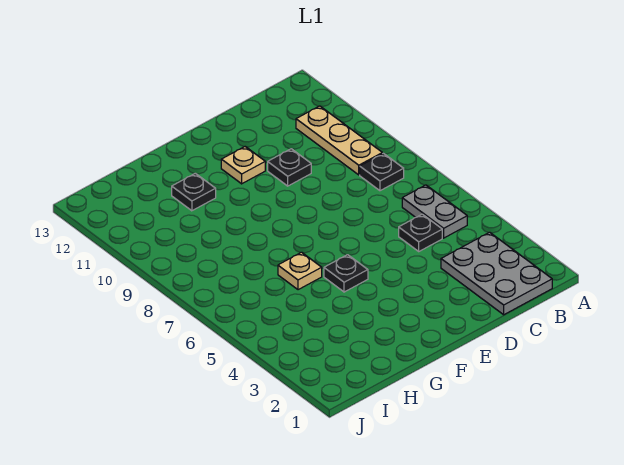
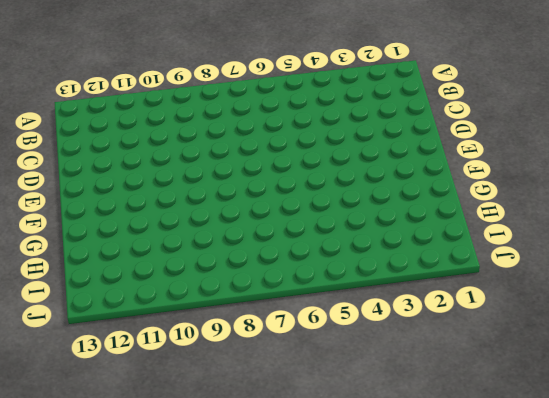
none -> grey 2x3 plate [441,232,552,315]
none -> grey 1x2 plate [402,185,467,238]

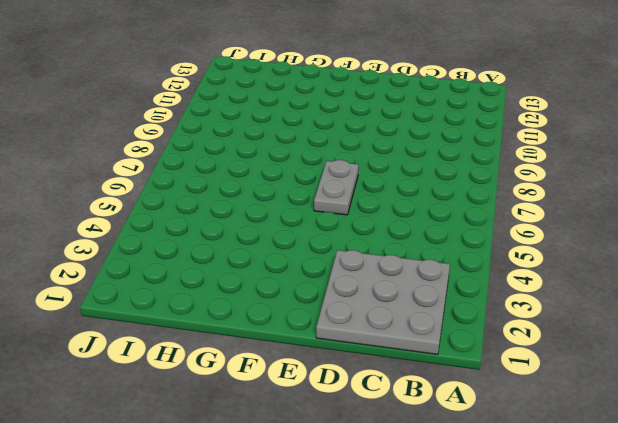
grey 3x3 plate [316,250,450,355] -> grey 2x3 plate [441,232,552,315]
grey 1x2 plate [314,160,359,215] -> grey 1x2 plate moved to [402,185,467,238]
none -> black 1x1 plate [360,153,404,191]
none -> tan 1x3 plate [296,106,382,175]

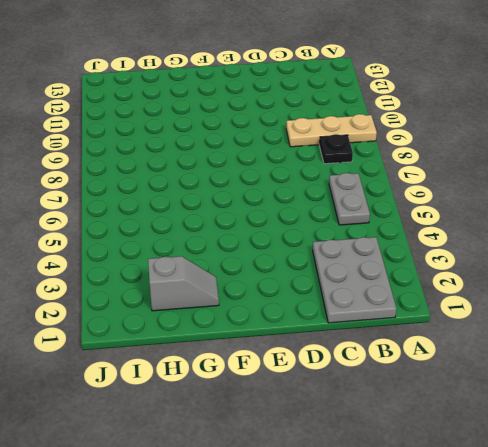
tan 1x3 plate [286,114,377,147] -> tan 1x3 plate turned to [296,106,382,175]
grey 1x2 slope [148,256,219,311] -> none
none -> black 1x1 plate [399,214,442,251]
none -> black 1x1 plate [268,149,311,186]

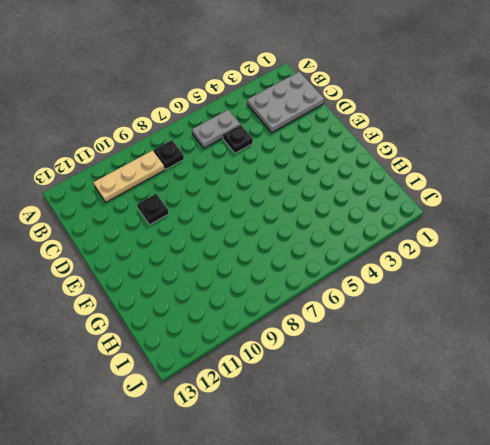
none -> tan 1x1 plate [221,147,265,184]
none -> black 1x1 plate [324,255,368,292]

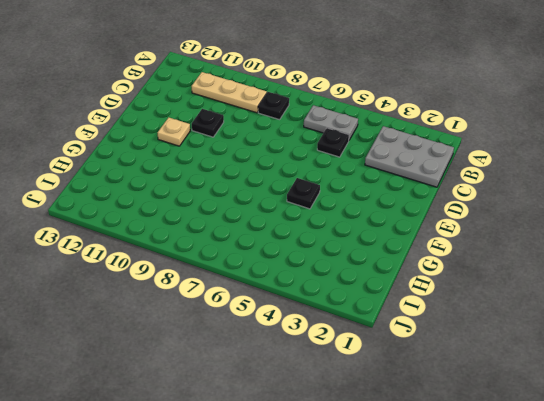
none -> tan 1x1 plate [278,252,322,290]
none -> black 1x1 plate [172,173,216,211]

